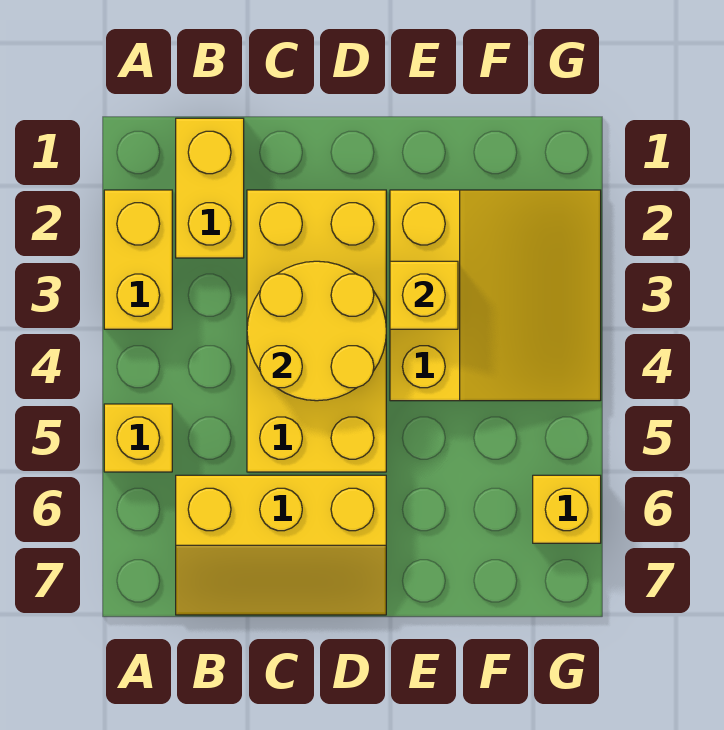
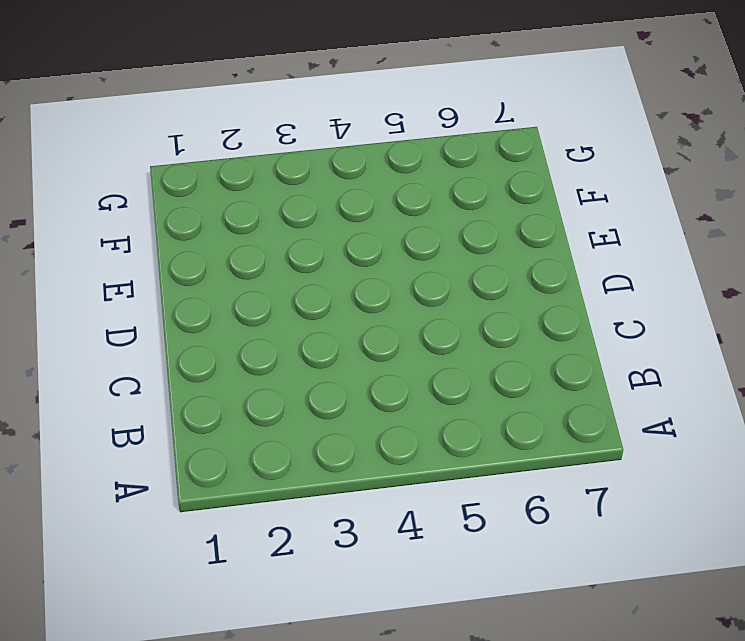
none -> yellow 1x2 brick [104,190,172,329]
none -> yellow 1x1 brick [104,404,172,472]

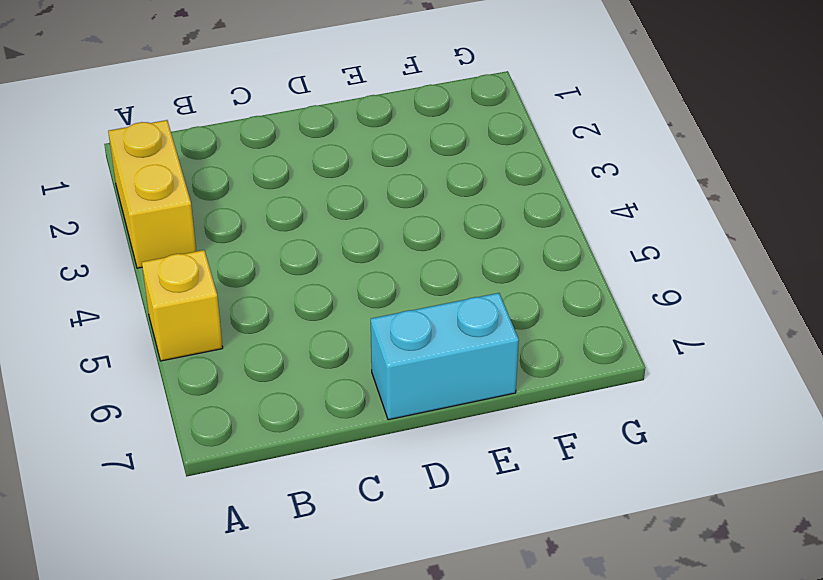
cyan 1x2 brick [371,293,519,420] -> yellow 2x3 slope [176,475,386,615]
none -> yellow 1x2 brick [176,118,244,258]
none -> yellow 2x4 brick [247,190,386,472]

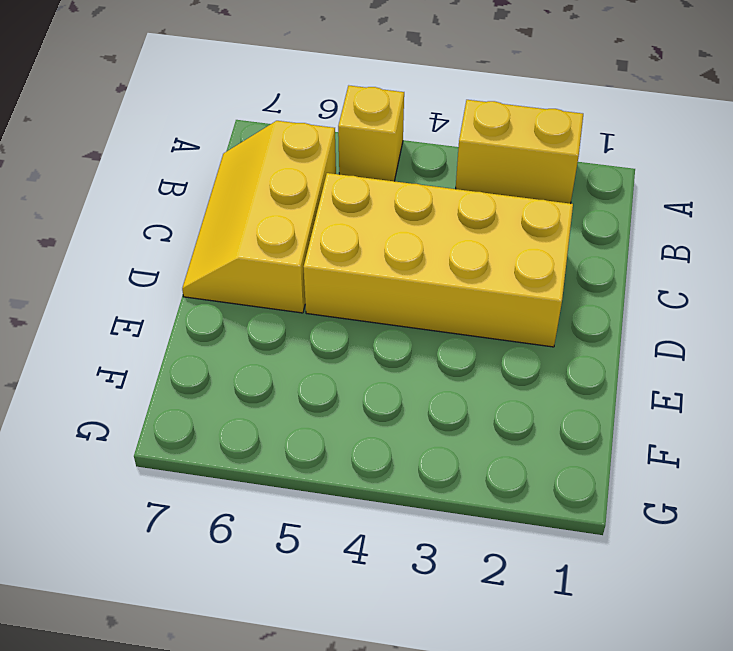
none -> yellow 1x2 brick [176,118,244,258]
none -> yellow 3x3 slope [390,190,601,401]

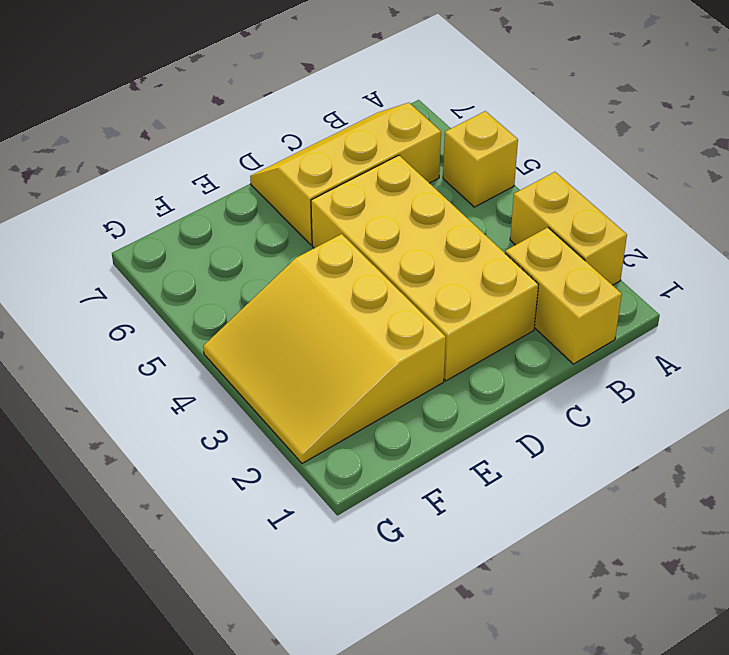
none -> yellow 1x1 brick [533,475,601,543]
none -> yellow 2x2 round brick [247,261,386,401]

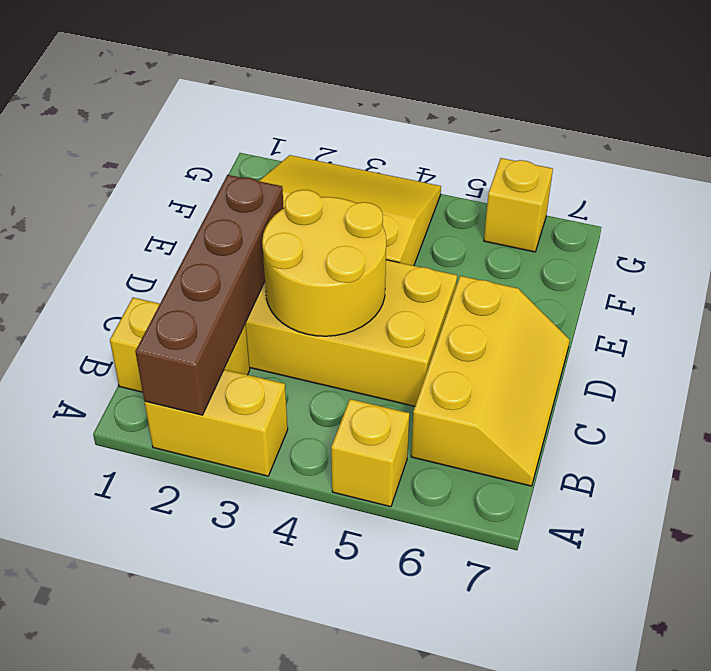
brown 1x4 brick [135,175,284,415] -> none
none -> yellow 1x1 brick [390,261,458,329]

